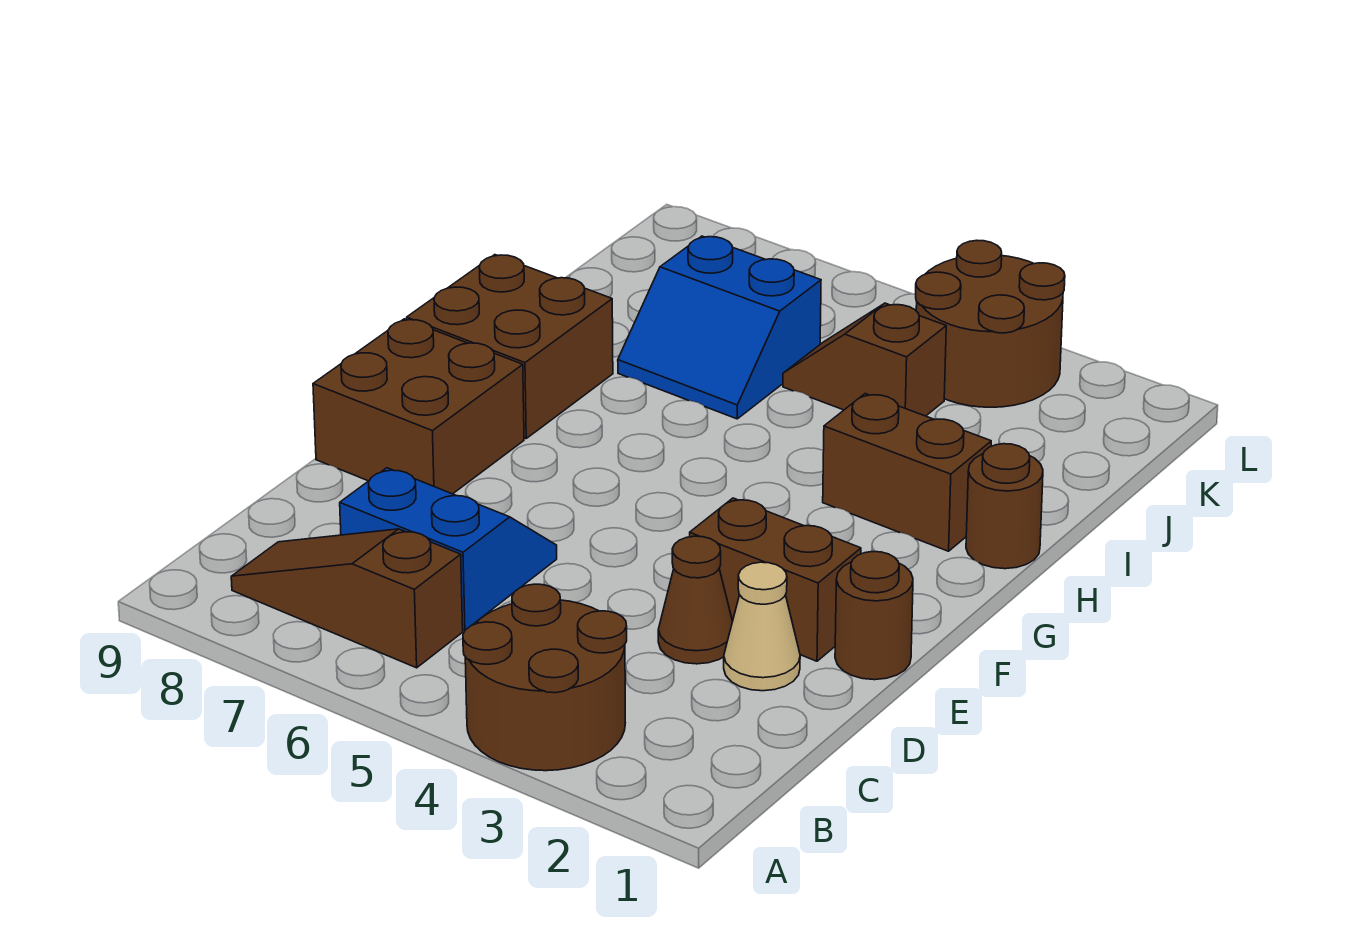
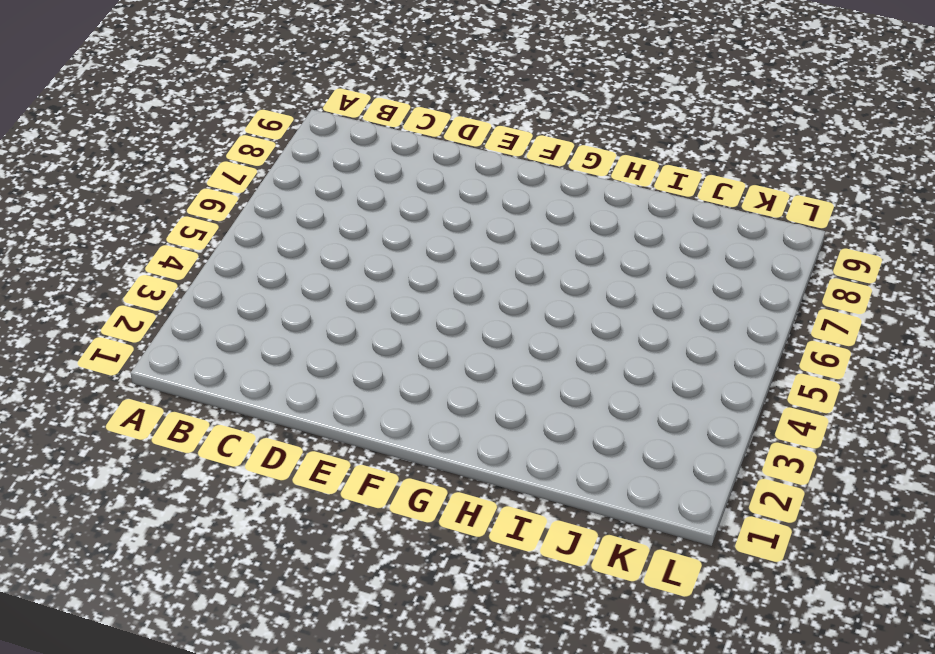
none -> brown 2x2 round brick [463,584,627,771]
none -> brown 1x3 slope [231,529,463,668]
none -> blue 2x2 slope [340,468,557,630]

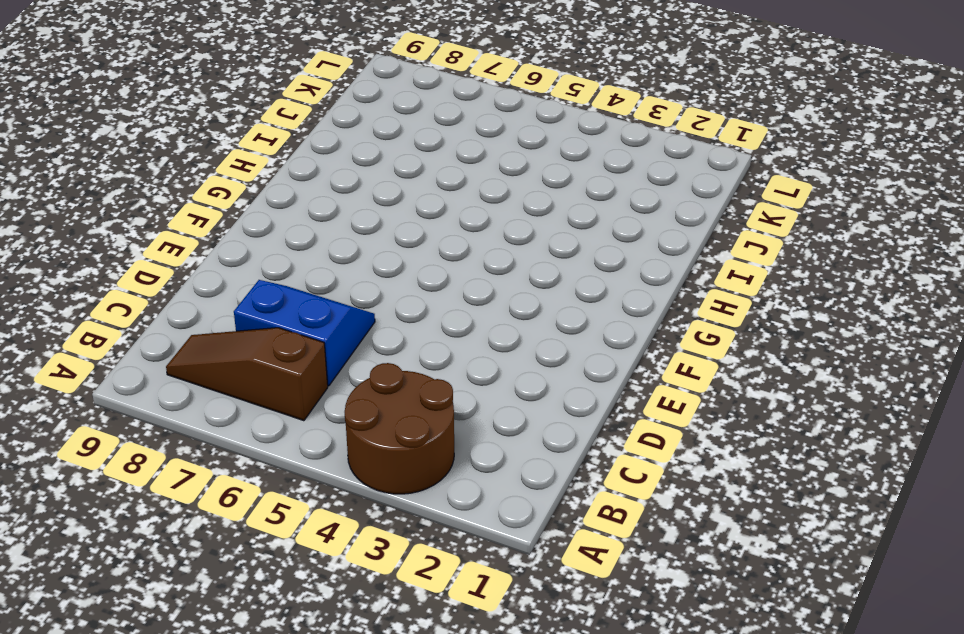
none -> tan 1x1 cone [724,562,800,691]
none -> brown 1x1 cone [658,536,733,664]
none -> brown 1x1 round brick [835,552,913,680]

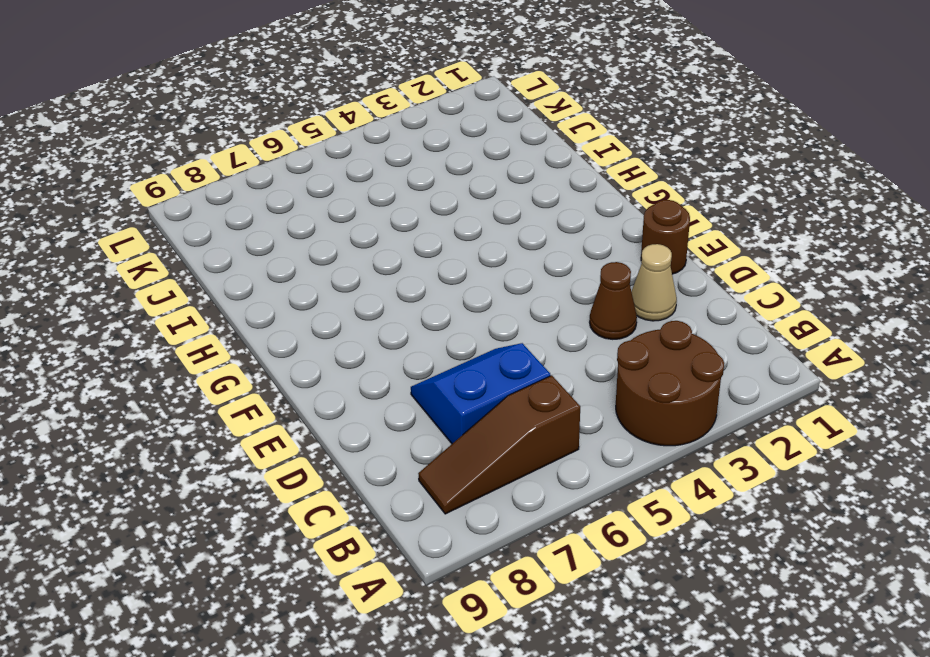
none -> brown 1x2 brick [690,498,861,661]
none -> brown 2x2 brick [313,319,524,494]
none -> brown 2x2 brick [407,255,613,438]

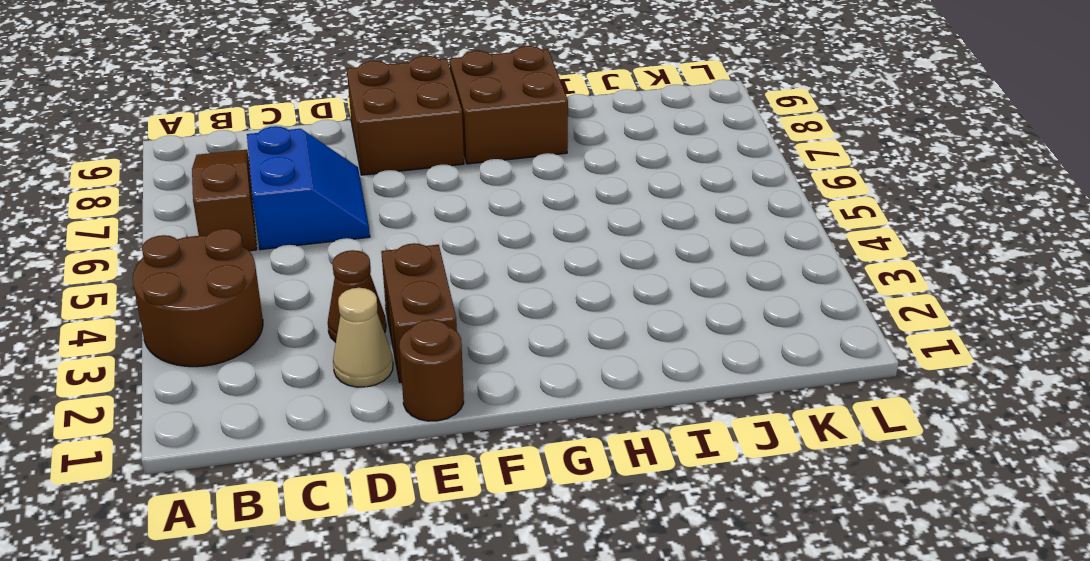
none -> brown 1x1 round brick [966,444,1043,569]
none -> brown 1x2 brick [823,394,991,551]
none -> blue 2x2 slope [618,236,821,419]

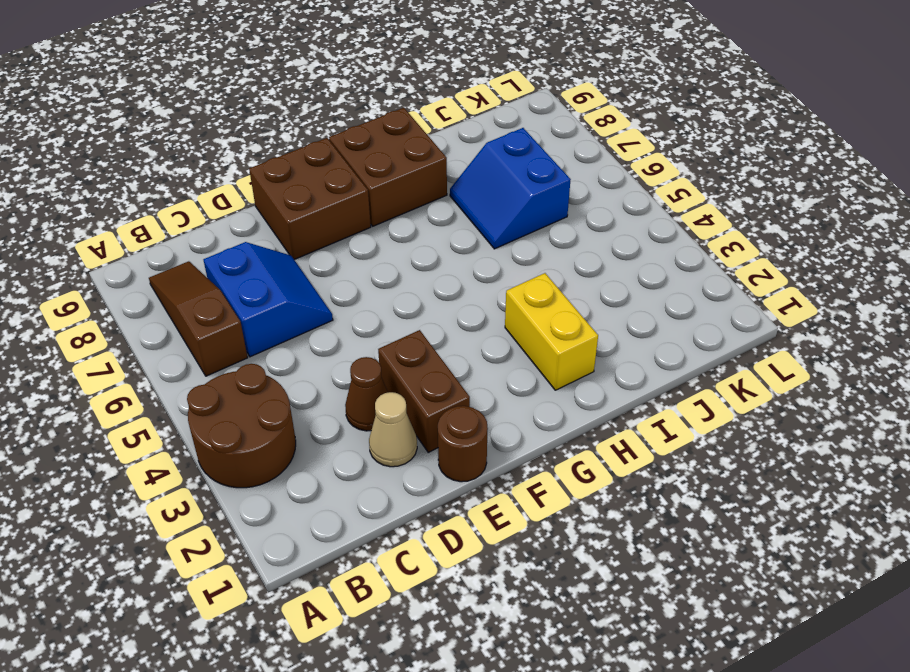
yellow 1x2 brick [505,273,598,390] -> brown 1x2 brick [823,394,991,551]
none -> brown 1x1 round brick [966,444,1043,569]
none -> brown 1x2 slope [783,303,946,416]
none -> brown 2x2 round brick [916,240,1065,407]

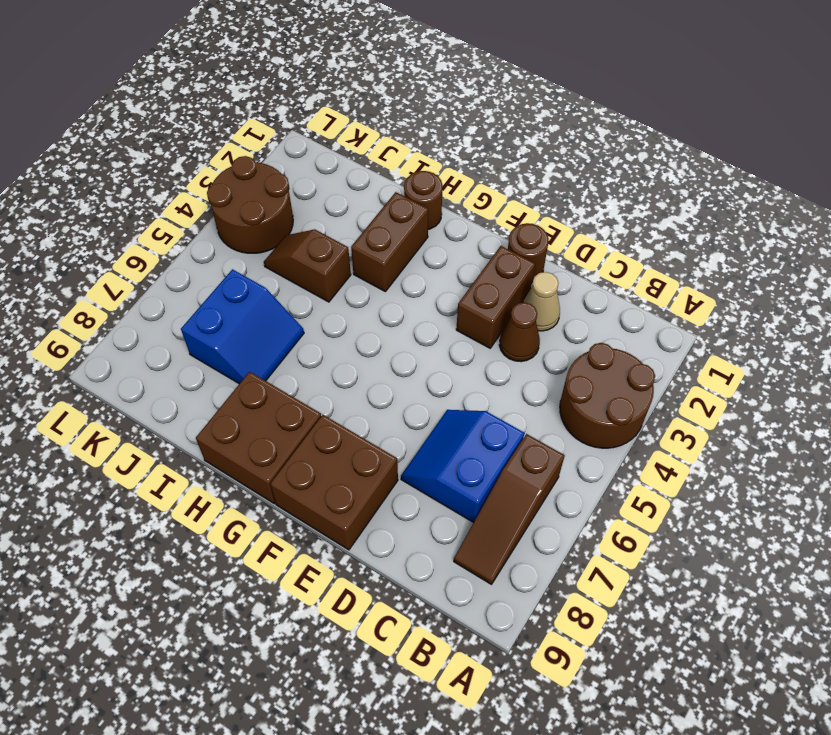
brown 1x2 slope [264,229,351,302] -> brown 1x2 slope turned to [783,303,946,416]

